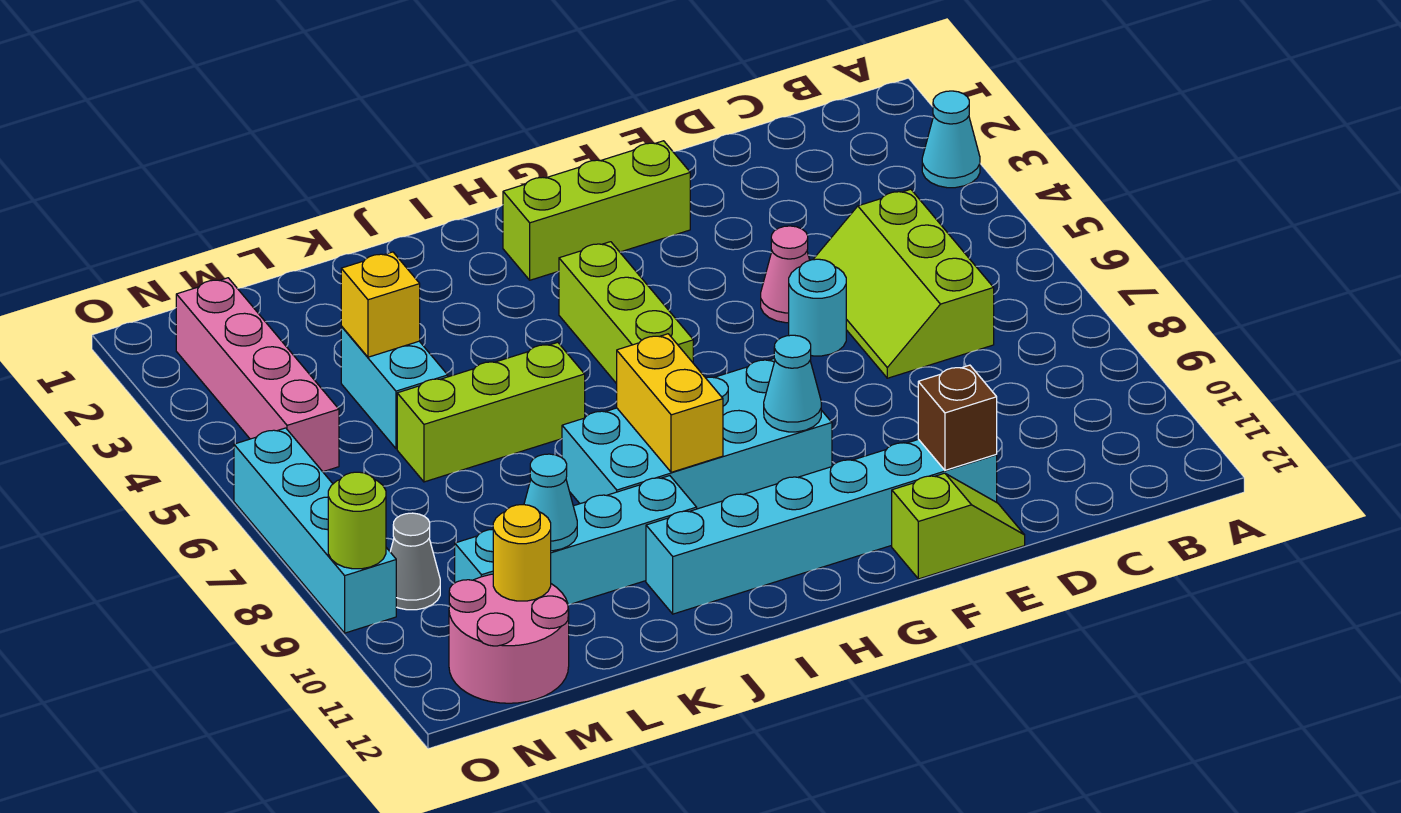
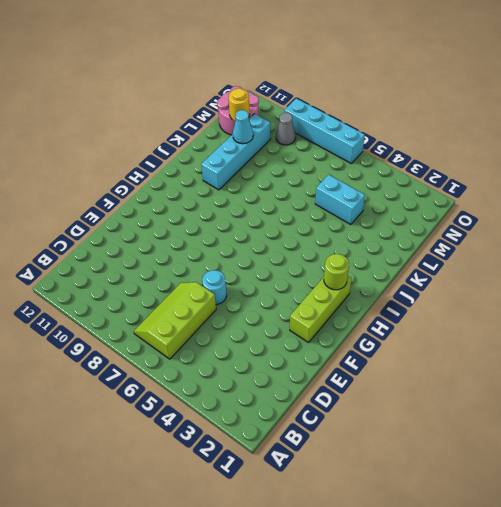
lime 2x3 slope [134,282,216,359] -> lime 2x3 slope turned to [813,189,994,378]
lime 1x1 round brick [324,254,349,290] -> lime 1x1 round brick moved to [328,472,386,569]
none -> cyan 1x1 cone [922,91,980,188]
none -> pink 1x1 cone [761,226,810,323]
none -> cyan 1x6 brick [646,439,997,614]

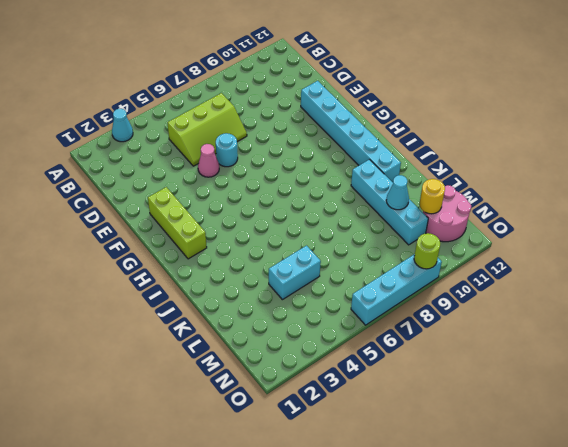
none -> lime 1x2 slope [892,473,1025,579]
none -> cyan 2x4 brick [562,359,832,509]
none -> lime 1x3 brick [559,242,693,384]

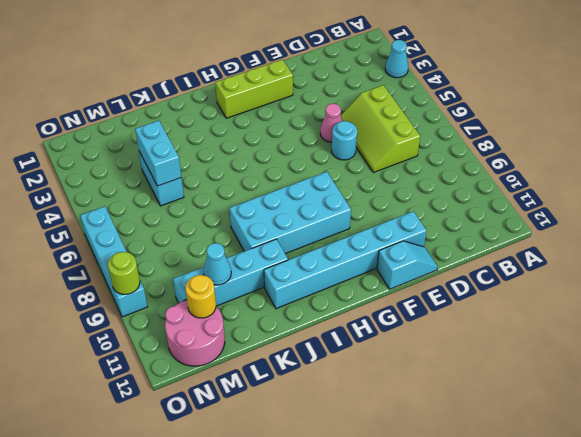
cyan 1x2 slope [377,241,438,289] -> lime 1x2 slope [892,473,1025,579]
cyan 1x2 brick [135,121,181,186] -> yellow 1x1 brick [341,252,420,357]
none -> lime 1x3 brick [559,242,693,384]
none -> lime 1x3 brick [397,342,585,482]
none -> pink 1x4 brick [176,278,339,472]

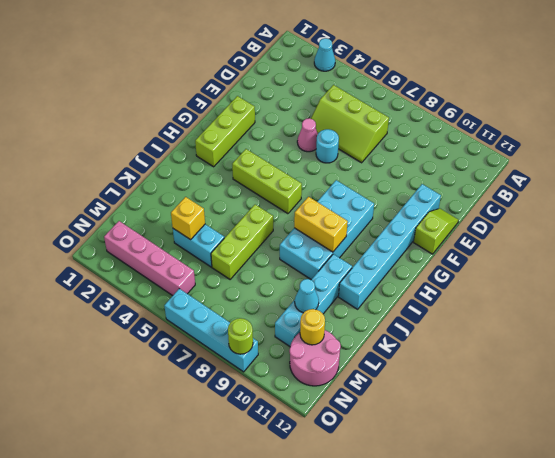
none -> grey 1x1 cone [390,513,440,610]
none -> brown 1x1 brick [918,365,997,470]
none -> cyan 1x1 cone [764,335,821,432]

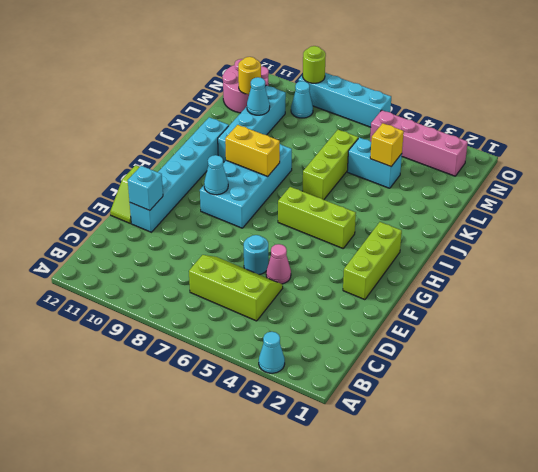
cyan 1x1 brick [128,166,163,211] -> brown 1x1 brick [918,365,997,470]
cyan 1x1 cone [291,81,313,118] -> grey 1x1 cone [390,513,440,610]

